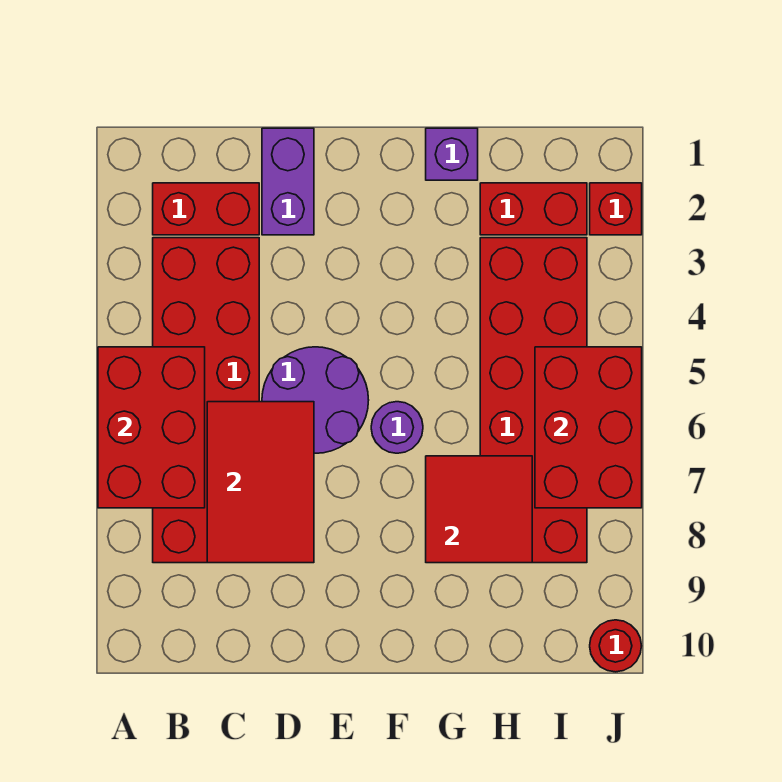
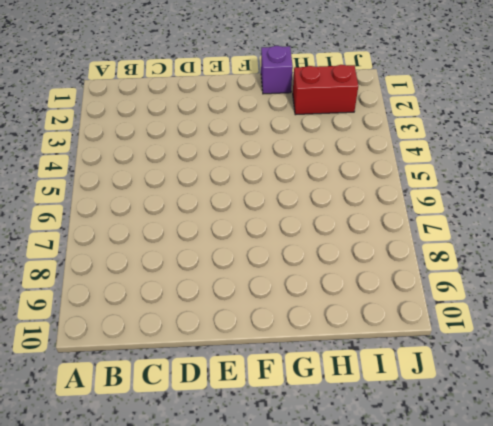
none -> red 1x2 brick [153,183,259,235]
none -> red 2x6 brick [153,238,259,563]
none -> purple 1x2 brick [262,128,314,235]

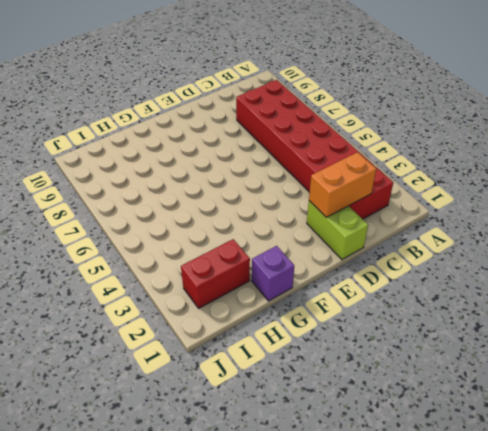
orange 1x2 brick [309,152,376,217] -> none
lime 1x2 brick [307,201,368,260] -> purple 1x2 brick [262,128,314,235]
none -> purple 2x2 round brick [262,347,369,453]
none -> purple 1x1 round brick [371,402,423,453]
none -> red 2x6 brick [480,238,587,563]

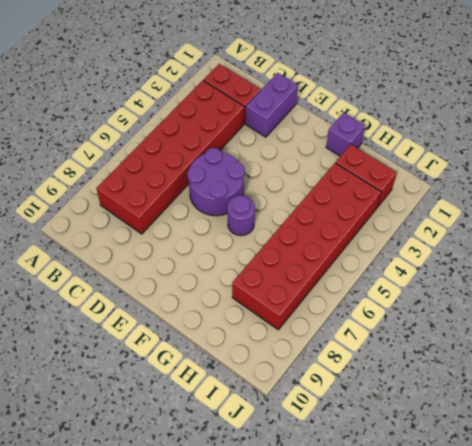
none -> red 1x1 brick [590,183,642,235]
none -> red 1x1 round brick [590,620,641,672]
none -> red 2x3 brick [98,347,205,508]

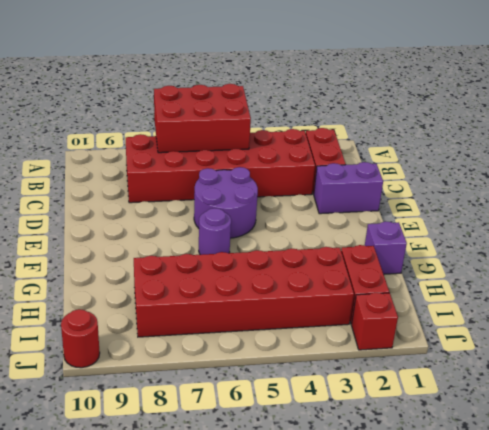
none -> red 2x3 tile [207,402,314,563]
none -> red 2x2 tile [426,456,532,563]
none -> red 2x3 brick [535,347,642,508]

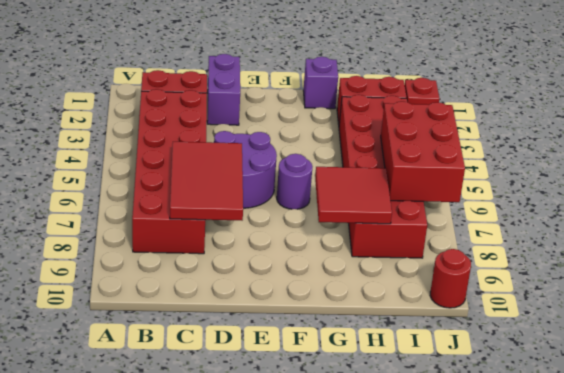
none -> red 2x3 brick [98,347,205,508]

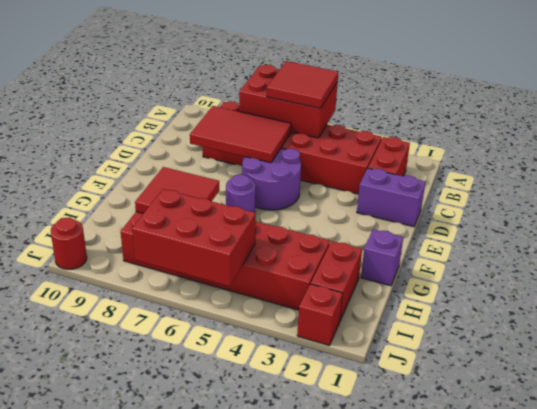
red 2x2 tile [267,61,338,108] -> none

